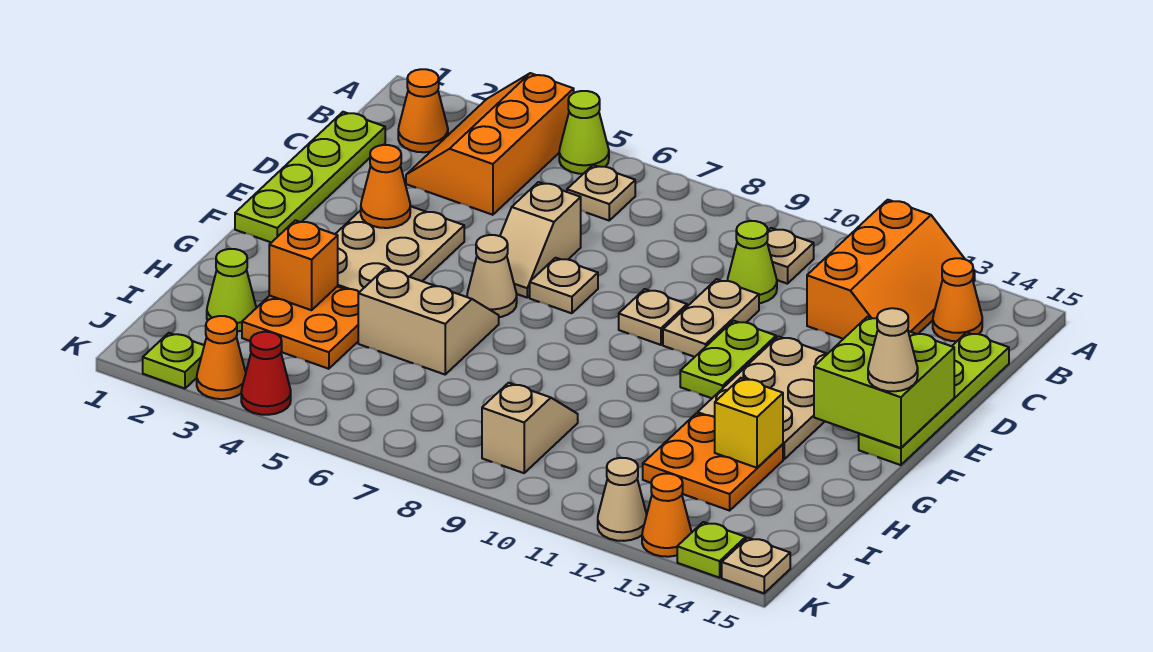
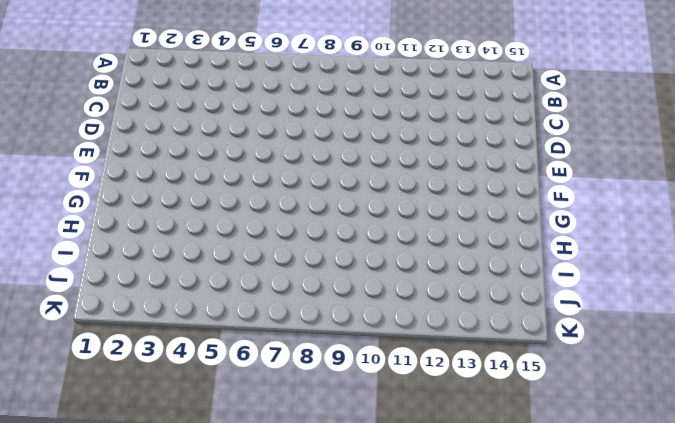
none -> orange 2x3 slope [406,73,574,215]
none -> lime 1x1 cone [559,91,609,174]
none -> orange 2x3 slope [807,200,975,339]
none -> orange 1x1 cone [398,69,448,152]

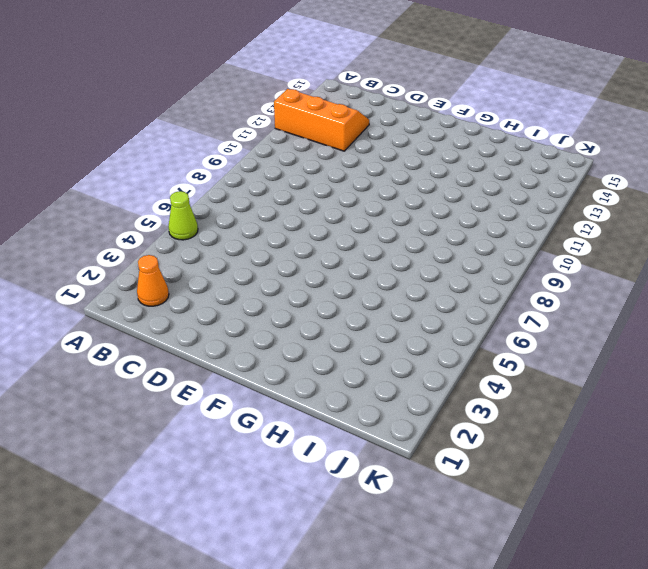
none -> orange 2x3 slope [406,73,574,215]
none -> tan 1x1 plate [567,165,635,220]
none -> tan 1x1 plate [767,228,814,284]
none -> orange 1x1 cone [933,258,982,341]

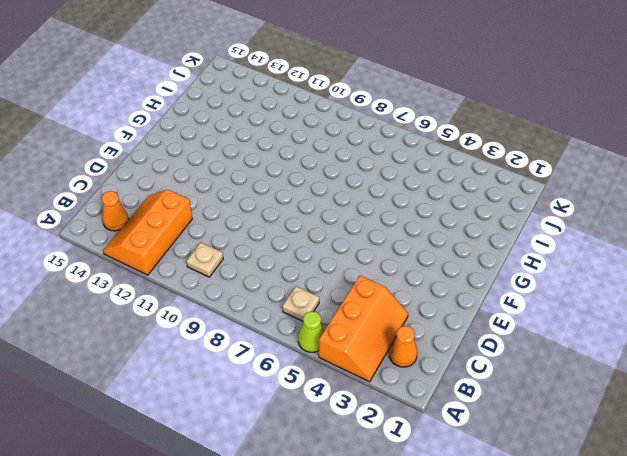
none -> lime 1x4 plate [235,112,385,243]
none -> lime 1x1 cone [728,221,777,303]
none -> lime 1x4 plate [859,332,1009,465]
none -> tan 1x2 slope [500,182,581,297]

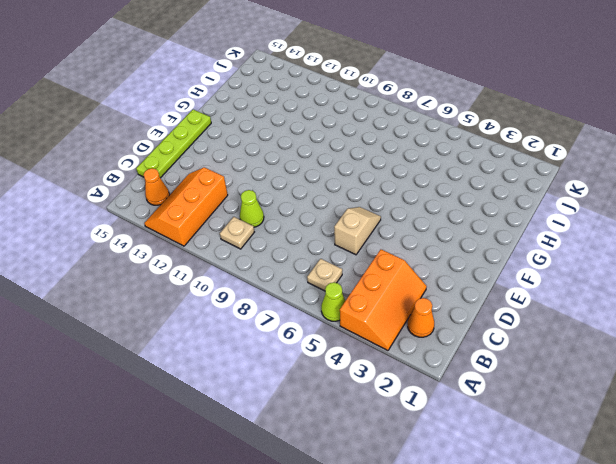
none -> lime 1x4 plate [235,112,385,243]
none -> tan 1x2 plate [663,279,759,357]
none -> tan 2x3 plate [336,206,464,292]
none -> tan 1x1 plate [530,258,598,313]

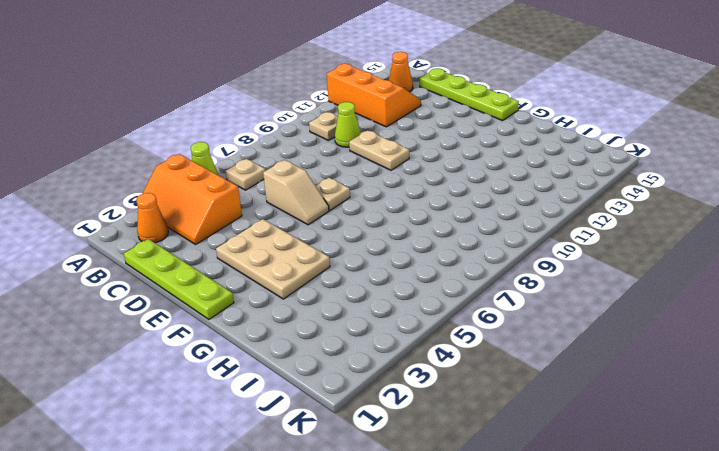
none -> tan 1x1 plate [619,289,687,345]
none -> lime 1x2 plate [680,321,776,398]
none -> tan 2x3 plate [698,336,827,459]
none -> tan 1x1 cone [467,235,517,317]

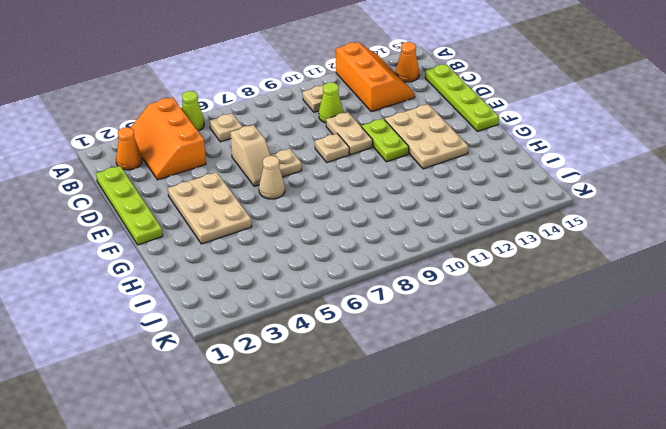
none -> tan 2x2 slope [358,268,499,374]
none -> orange 2x2 plate [242,286,359,369]
none -> orange 2x2 plate [643,413,783,511]
none -> lime 1x1 cone [207,249,256,331]

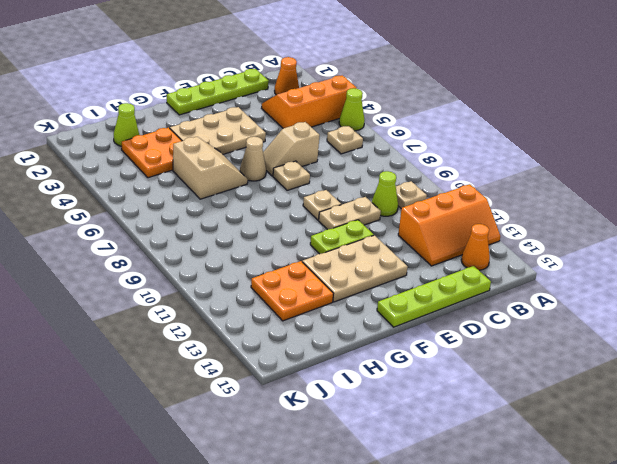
none -> tan 1x2 slope [482,383,578,473]
none -> lime 1x1 plate [143,333,204,389]
none -> orange 1x1 cone [197,316,246,399]
none -> red 1x1 cone [241,332,291,415]

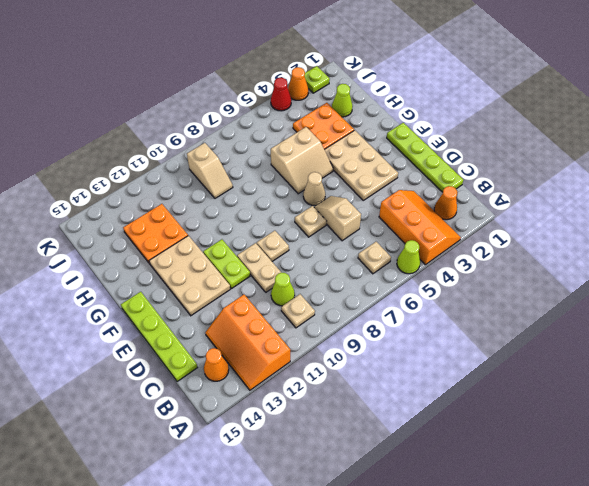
none -> tan 1x1 cone [598,458,647,541]
none -> orange 1x1 cone [642,474,692,557]
none -> lime 1x1 plate [677,522,746,578]
none -> tan 1x1 plate [722,538,790,593]

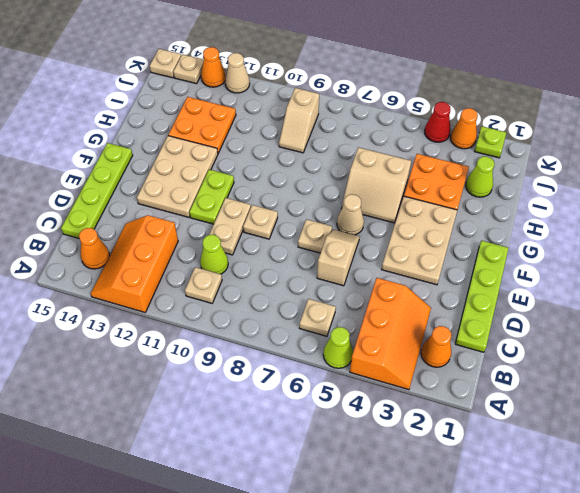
tan 1x1 plate [173,54,204,84] -> lime 1x1 plate [677,522,746,578]
none -> orange 1x1 cone [361,145,410,228]
none -> lime 2x2 brick [814,317,954,448]
none -> orange 1x1 brick [269,220,338,310]
none -> yellow 1x1 brick [715,378,783,468]

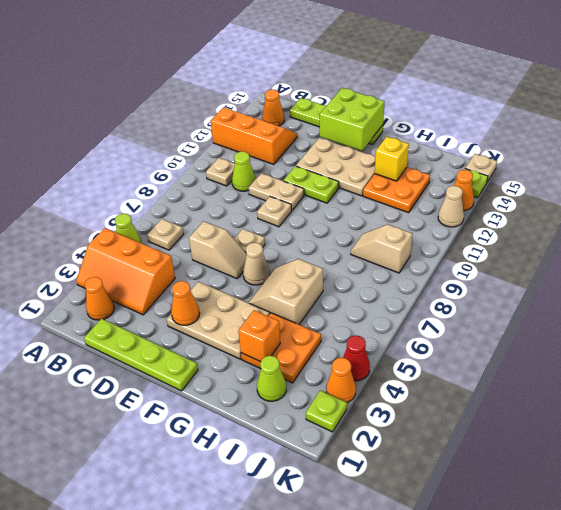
none -> tan 1x1 cone [868,308,918,391]

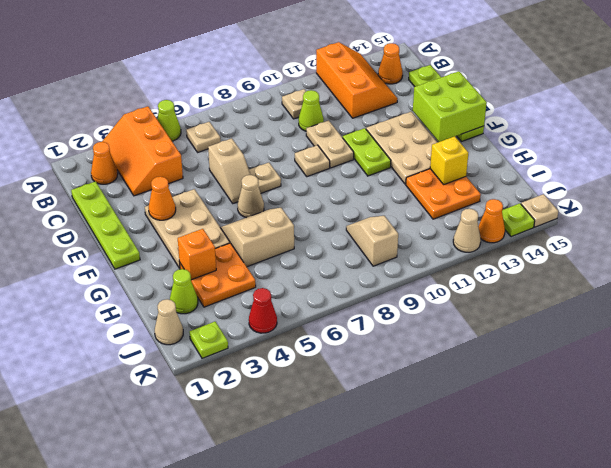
tan 1x1 cone [155,299,183,345] -> tan 1x1 cone moved to [868,308,918,391]
none -> orange 1x1 cone [197,316,246,399]

